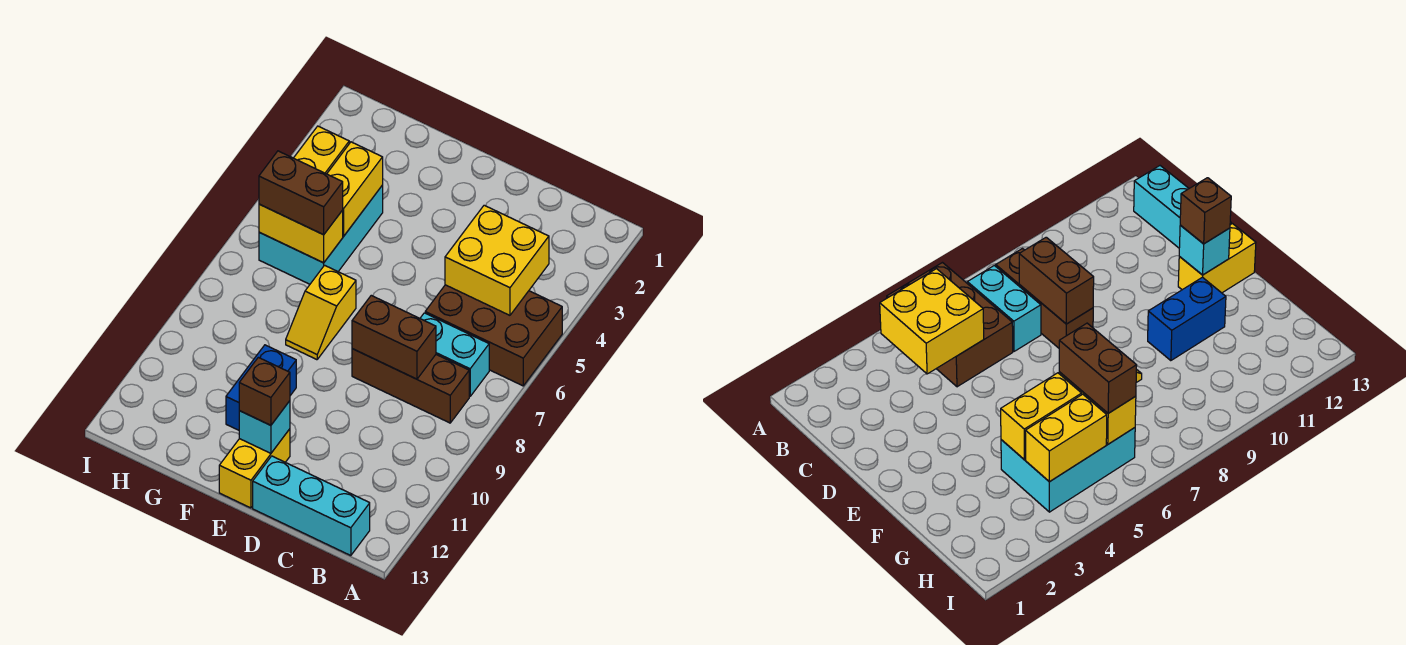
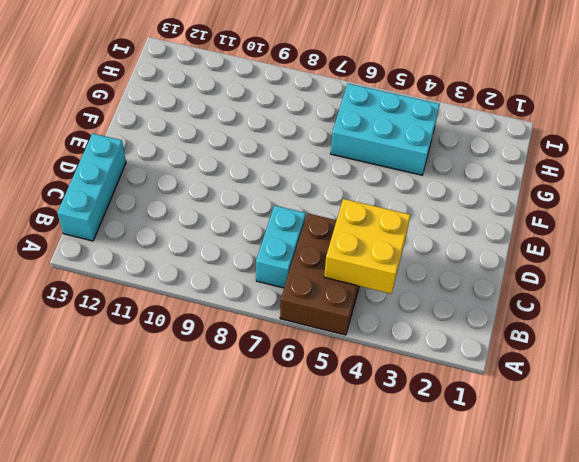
none -> brown 1x3 brick [352,349,469,423]
none -> yellow 1x2 brick [219,429,290,508]
none -> yellow 1x2 slope [286,265,356,360]

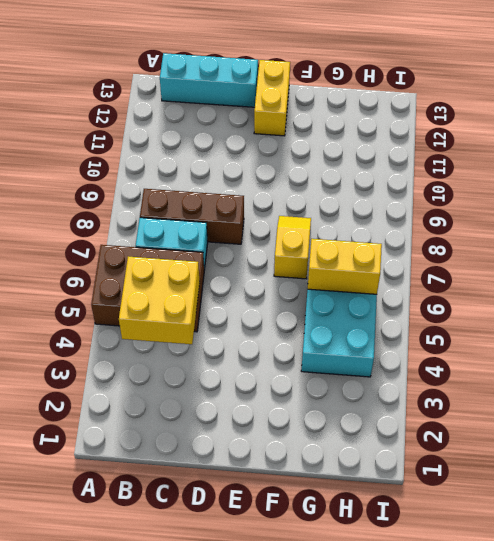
none -> blue 1x2 brick [226,345,296,430]
none -> brown 1x2 brick [352,295,436,379]
none -> cyan 1x1 brick [239,401,290,453]

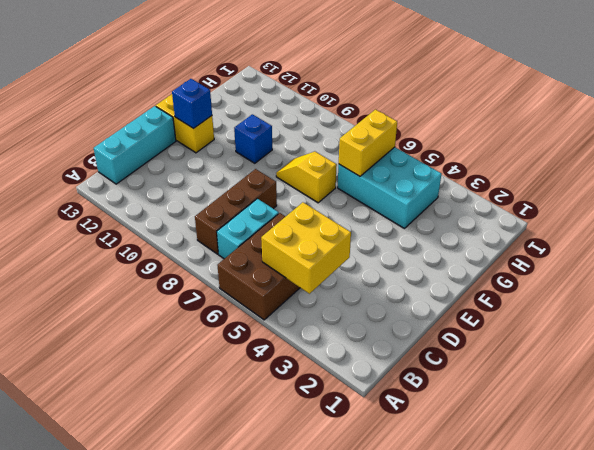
blue 1x1 brick [172,79,212,129] -> cyan 1x1 brick [239,401,290,453]
blue 1x1 brick [234,114,272,163] -> blue 1x2 brick [226,345,296,430]
none -> brown 1x2 brick [352,295,436,379]
none -> yellow 1x2 brick [327,142,383,236]
none -> yellow 1x2 brick [294,126,349,174]

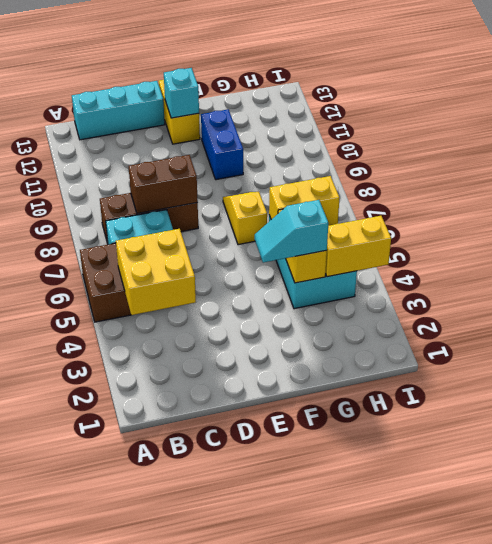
cyan 1x2 slope [255,200,328,263] -> none
yellow 1x2 brick [325,216,391,277] -> yellow 1x2 brick turned to [294,126,349,174]
none -> brown 1x1 brick [239,357,290,425]
none -> brown 1x2 brick [259,151,343,235]

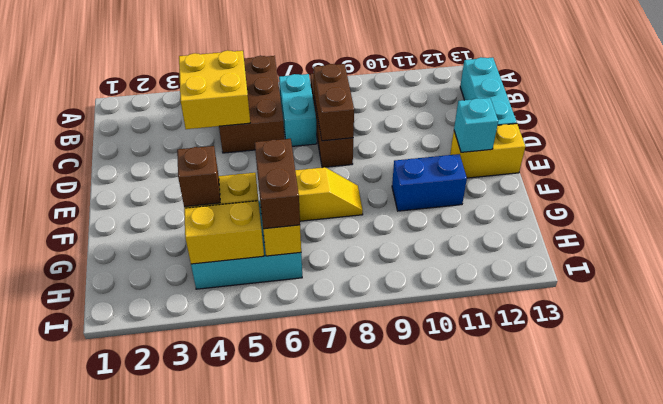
brown 1x1 brick [177,146,220,207] -> brown 1x1 brick moved to [239,357,290,425]

